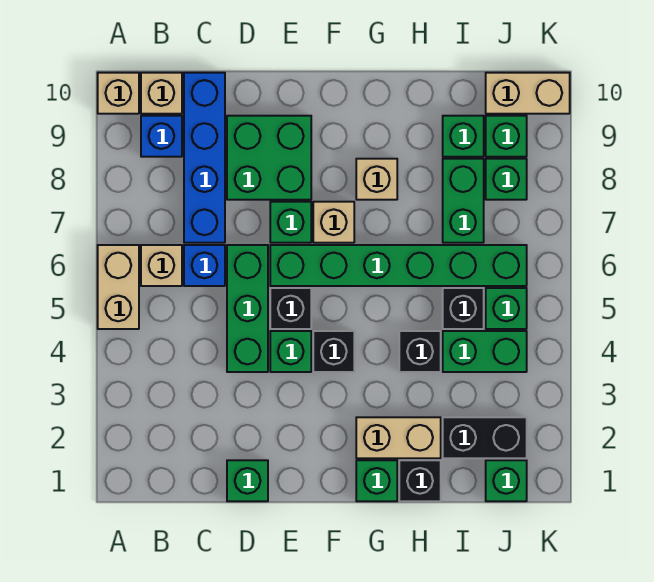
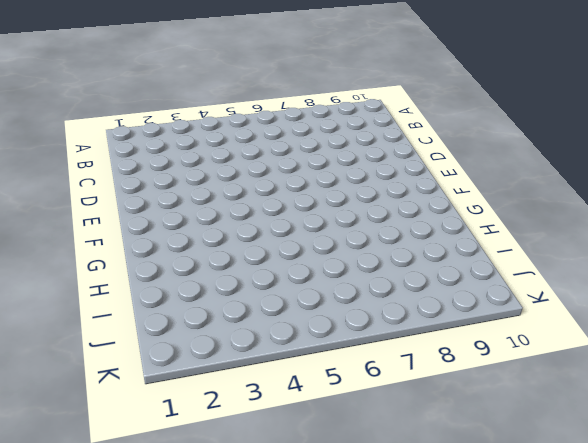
none -> tan 1x2 brick [98,245,139,329]
none -> tan 1x1 brick [98,73,139,114]
none -> tan 1x1 brick [141,245,182,286]
none -> blue 1x1 brick [141,116,182,157]

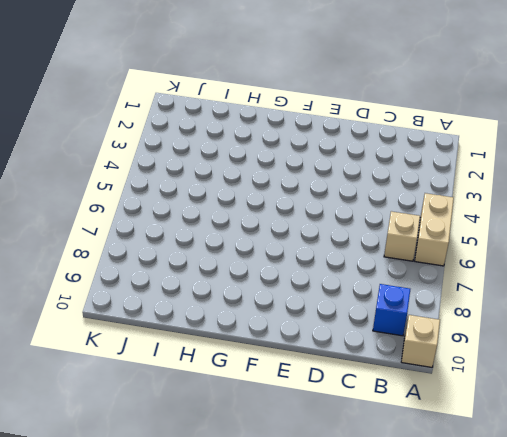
none -> tan 1x1 brick [141,73,182,114]
none -> blue 1x1 brick [184,245,225,286]
none -> blue 1x4 brick [184,73,225,243]
none -> green 1x1 brick [227,460,268,501]

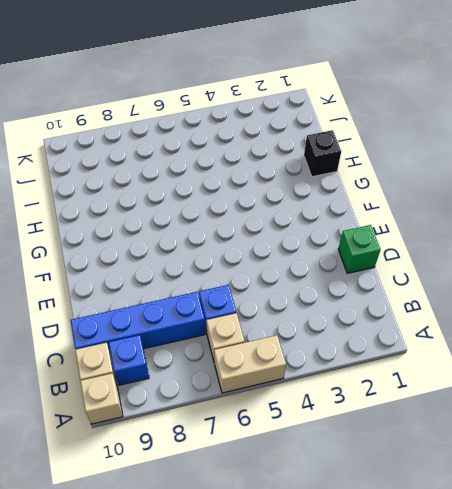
none -> green 1x3 brick [227,245,268,372]
none -> green 2x2 brick [227,116,311,200]
none -> green 1x1 brick [270,331,311,372]
none -> black 1x1 brick [270,288,311,329]

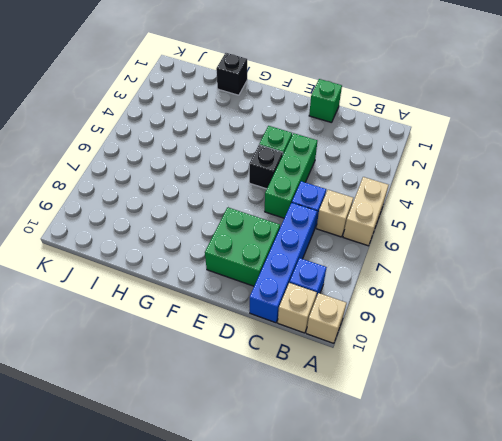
none -> green 1x6 brick [270,245,527,286]
none -> green 1x1 brick [270,202,311,243]
none -> black 1x1 brick [313,331,354,372]
none -> tan 1x1 brick [313,202,354,243]

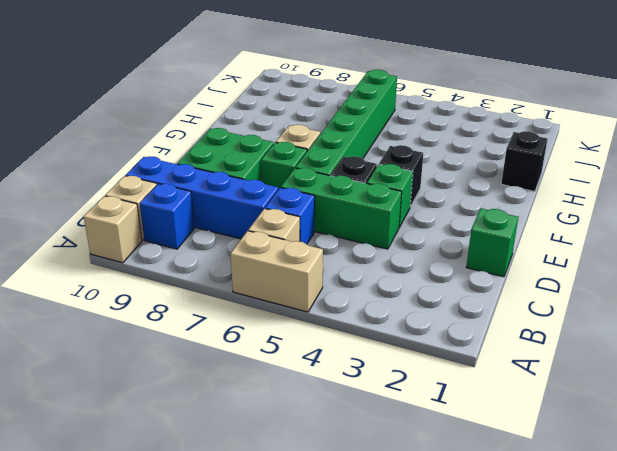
none -> green 1x1 brick [356,460,397,501]
none -> tan 1x2 brick [356,417,441,458]
none -> tan 1x1 brick [356,159,397,200]
none -> black 1x1 brick [399,331,441,372]

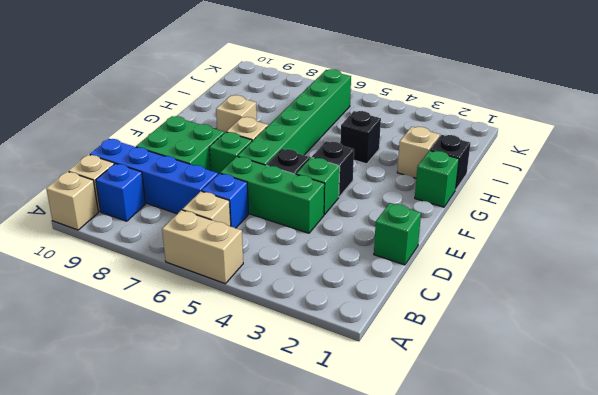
tan 1x1 brick [397,127,440,178] -> tan 1x2 brick [356,417,441,458]
none -> black 1x2 brick [443,417,527,458]
none -> green 1x2 brick [443,331,527,372]
none -> black 1x1 brick [443,288,484,329]
none -> green 1x2 brick [443,159,484,243]

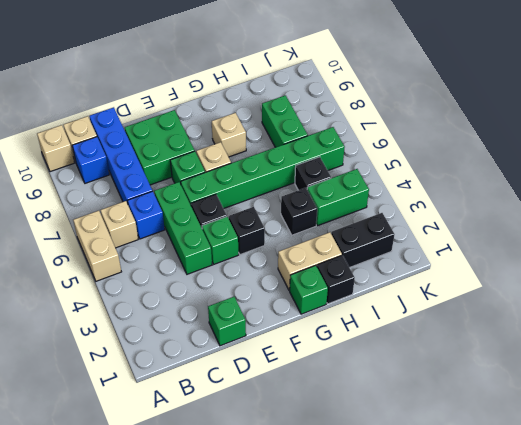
none -> green 1x1 brick [443,116,484,157]
none -> green 1x1 brick [486,460,527,501]
none -> green 1x1 brick [486,288,527,329]
none -> green 1x1 brick [486,159,527,200]

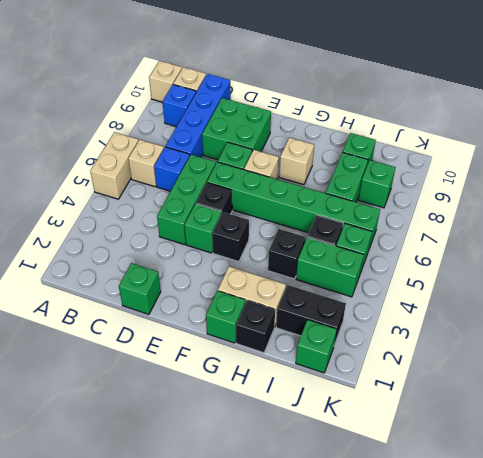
none -> green 1x1 brick [486,116,527,157]
none -> tan 1x2 brick [486,73,570,114]

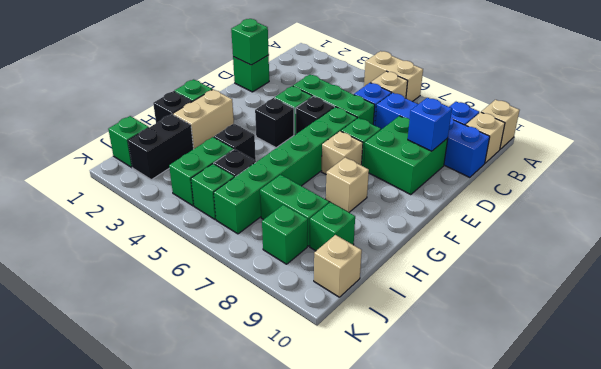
green 1x1 brick [231,19,269,65] -> green 1x1 brick moved to [486,116,527,157]
blue 1x1 brick [408,98,452,151] -> none
tan 1x1 brick [314,235,362,297] -> tan 1x2 brick [486,73,570,114]

